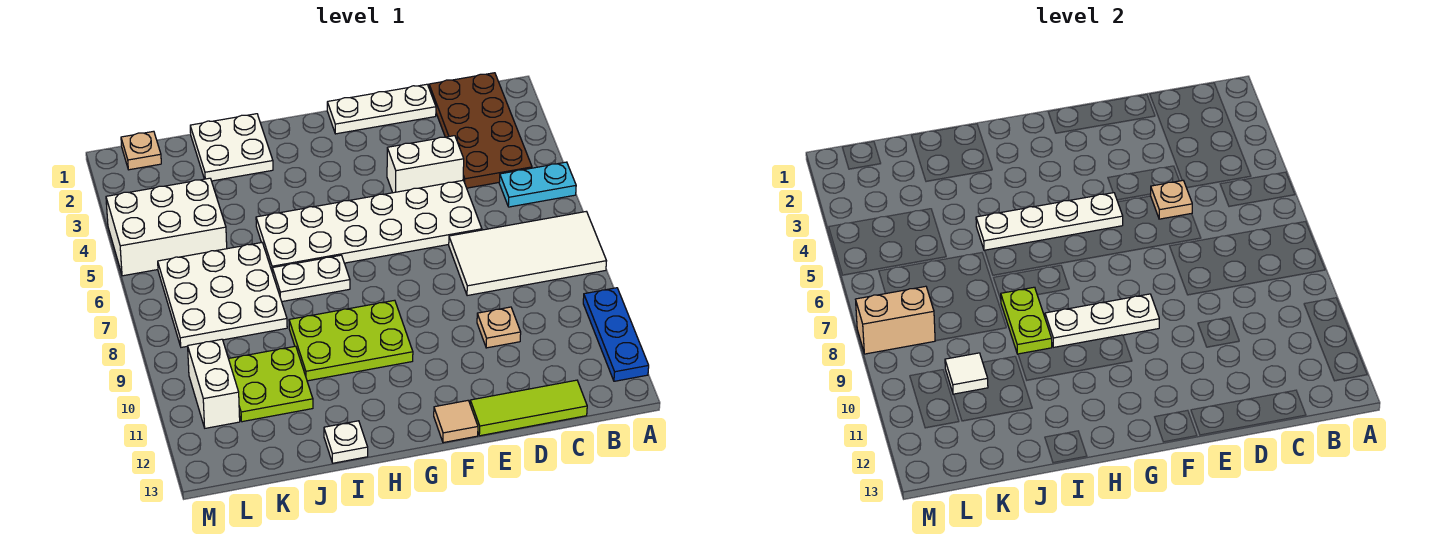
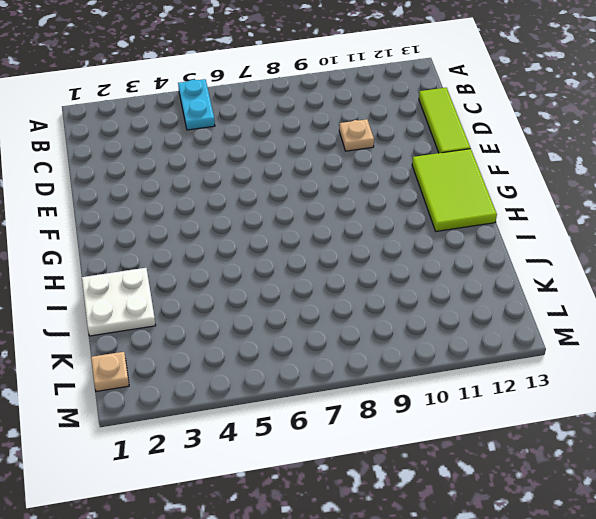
lime 2x3 tile [412,149,497,231] -> tan 1x1 tile [434,401,478,443]
none -> white 2x4 tile [449,211,606,296]
none -> blue 1x3 plate [583,288,649,381]
none -> brown 2x4 plate [429,73,532,188]

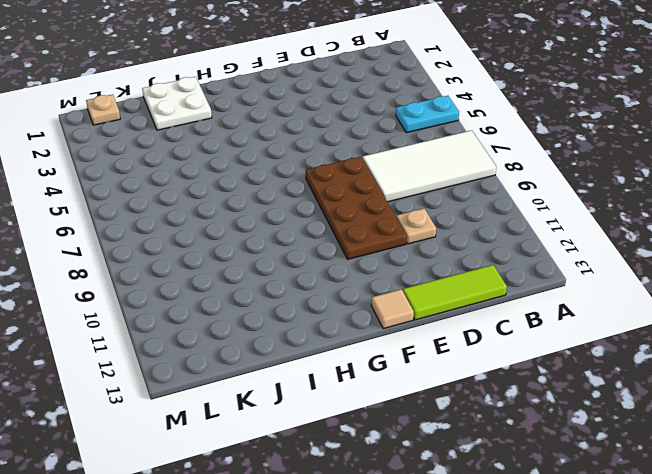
brown 2x4 plate [306,157,407,259] -> brown 2x4 plate moved to [429,73,532,188]
none -> blue 1x3 plate [583,288,649,381]
none -> white 1x3 plate [327,84,436,134]
none -> white 1x2 brick [387,136,464,193]

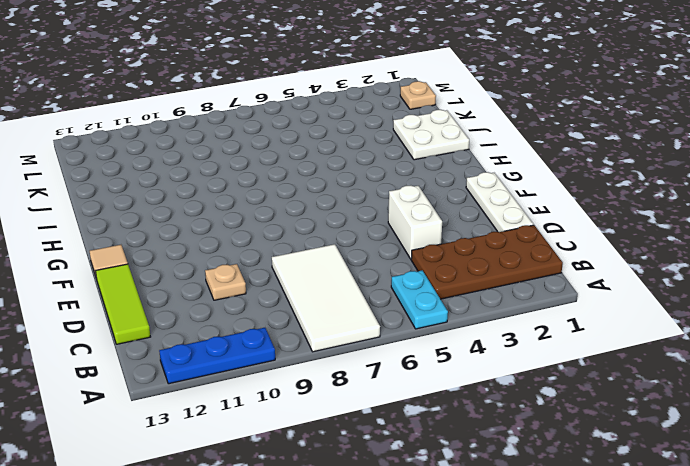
none -> white 2x6 plate [256,180,482,273]
none -> lime 2x3 plate [289,300,413,381]
none -> white 1x2 plate [272,255,350,302]

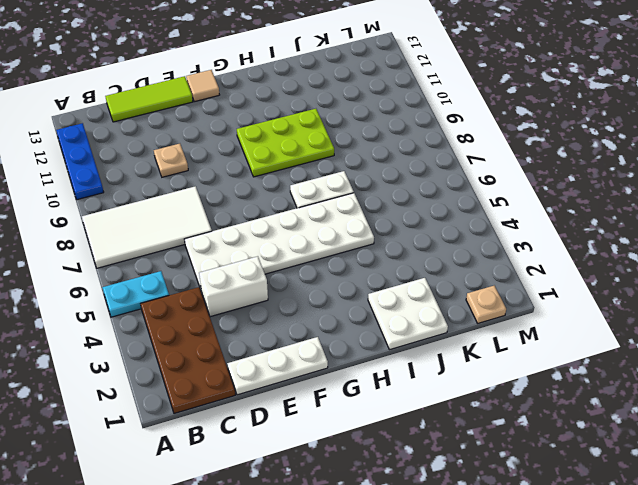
none -> white 1x1 plate [324,421,368,463]
none -> white 3x3 plate [158,243,287,347]
none -> lime 2x2 plate [229,346,313,422]

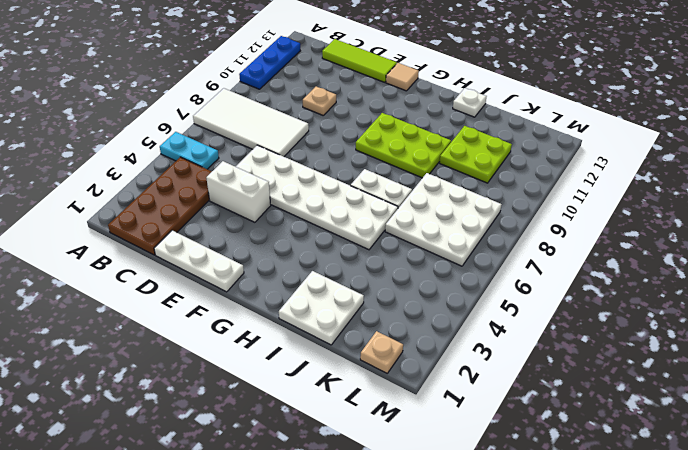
none -> white 2x3 brick [106,178,227,276]
none -> white 1x2 brick [188,339,240,428]
none -> tan 1x1 plate [1150,180,1192,219]

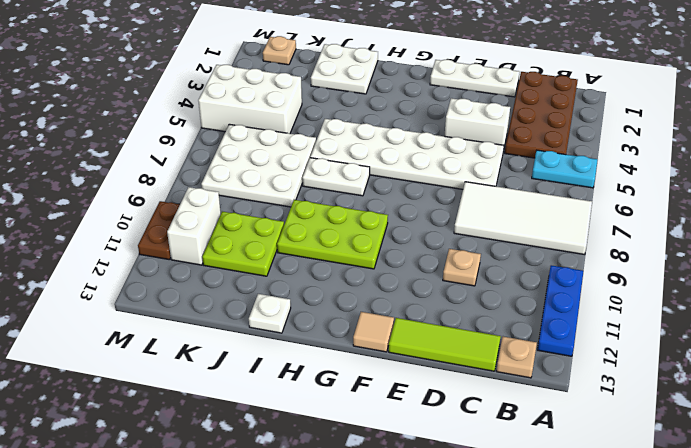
tan 1x1 plate [497,337,537,378] -> tan 1x1 plate moved to [1150,180,1192,219]
brown 1x2 plate [138,201,180,260] -> none
none -> white 1x4 plate [976,193,1123,251]
none -> white 1x3 plate [1045,294,1159,347]
none -> lime 1x2 plate [1001,287,1052,354]

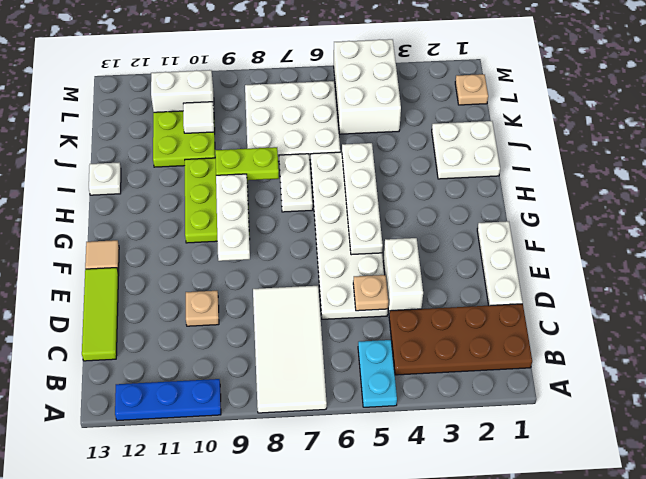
none -> tan 1x2 brick [856,286,935,354]

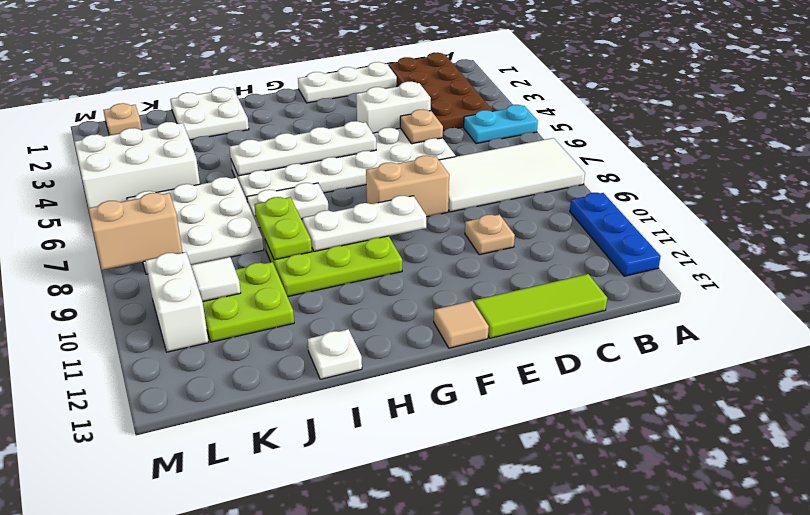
tan 1x2 brick [366,156,449,217] -> none

